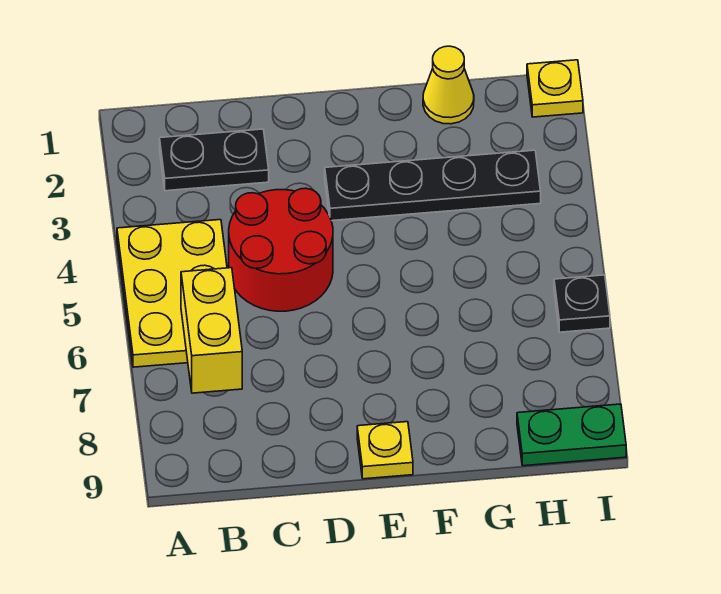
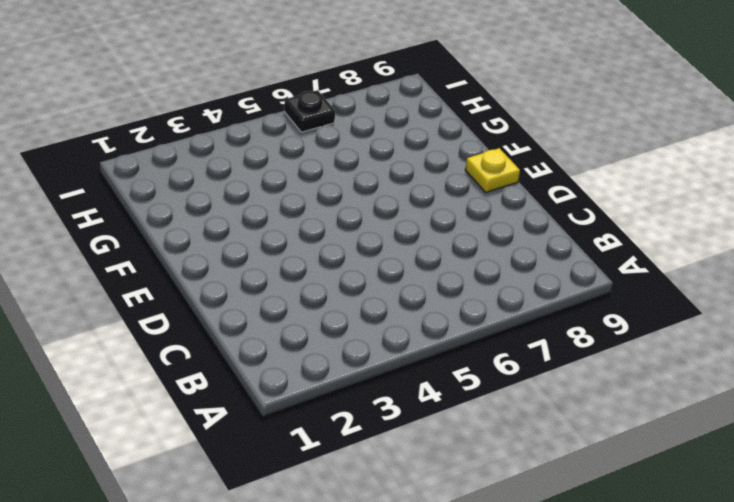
none -> yellow 2x3 plate [117,220,227,367]
none -> black 1x2 plate [160,129,269,191]

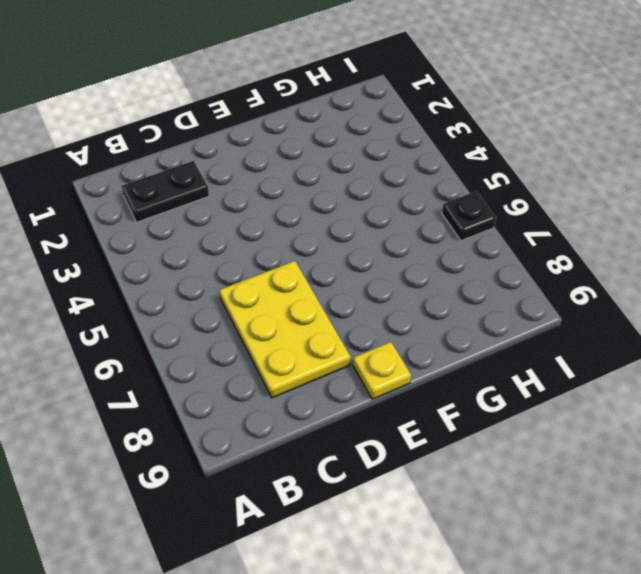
yellow 2x3 plate [220,261,351,398] -> yellow 2x3 plate moved to [117,220,227,367]
none -> red 2x2 round brick [229,188,333,311]
none -> black 1x4 plate [325,150,541,221]

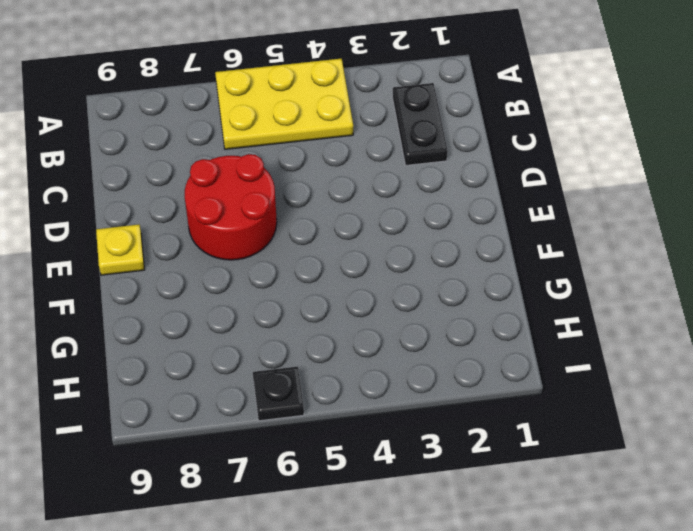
red 2x2 round brick [185,154,277,260] -> red 2x2 round brick moved to [229,188,333,311]
none -> black 1x4 plate [325,150,541,221]
none -> yellow 1x1 cone [423,46,474,124]

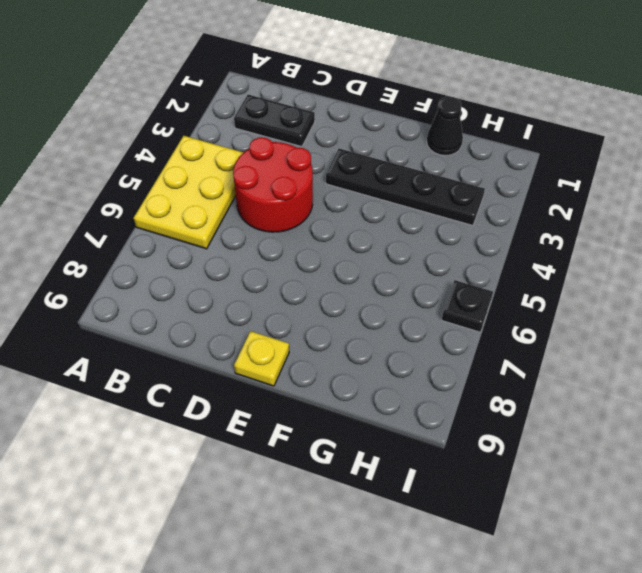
black 1x1 cone [427,97,463,155] -> yellow 1x1 cone [423,46,474,124]
none -> green 1x2 plate [517,404,626,466]
none -> yellow 1x1 plate [527,60,583,117]

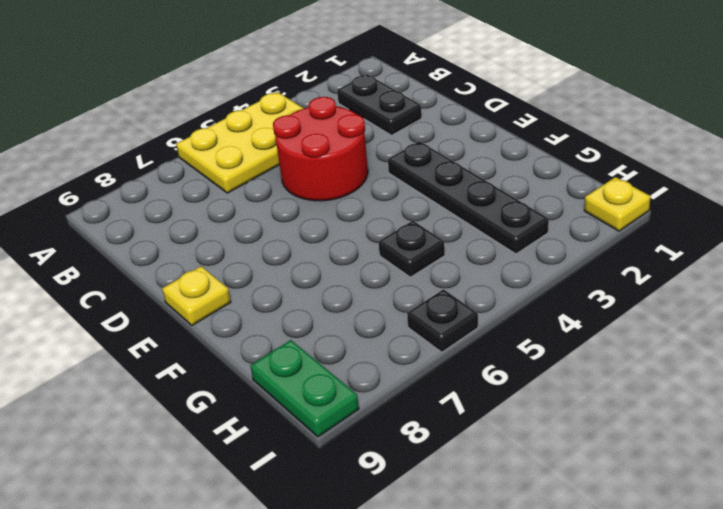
black 1x1 plate [378,221,445,277] -> none
none -> yellow 1x1 cone [423,46,474,124]
none -> yellow 1x2 brick [181,268,242,393]

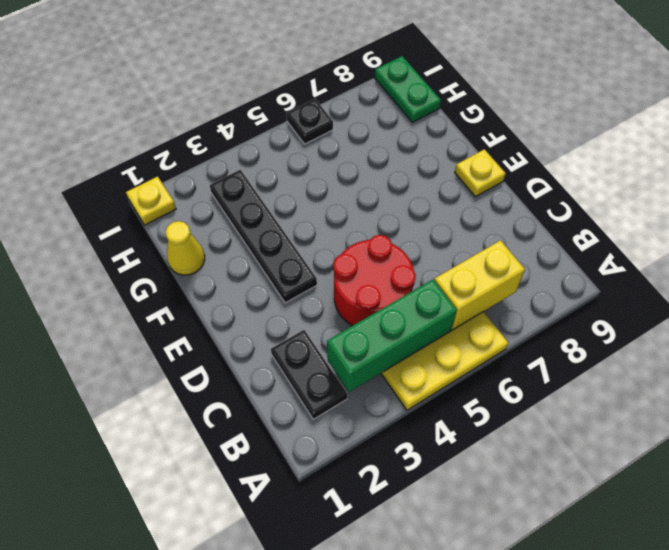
green 1x3 brick [327,280,457,392] -> none

